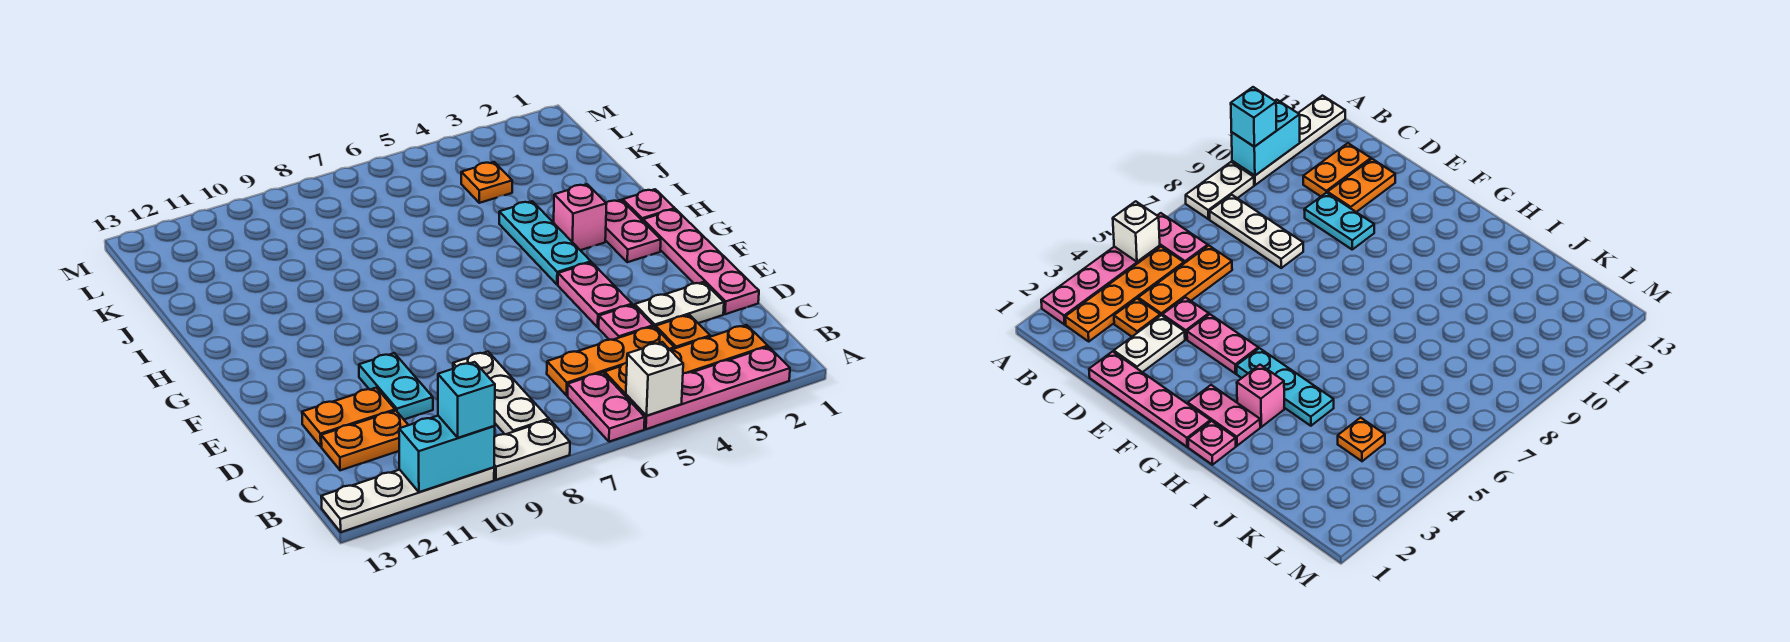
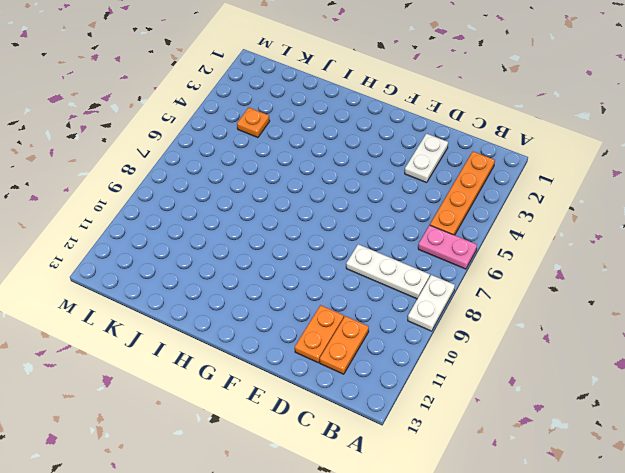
none -> pink 1x4 plate [626,347,790,429]
none -> white 1x4 plate [321,467,494,532]
none -> orange 1x1 plate [656,315,710,348]

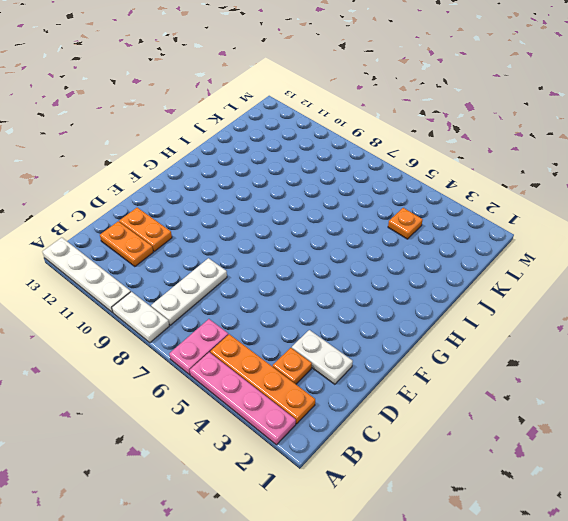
none -> orange 1x3 plate [547,326,674,395]
none -> pink 1x4 plate [643,209,759,314]
none -> pink 1x1 plate [599,305,653,340]

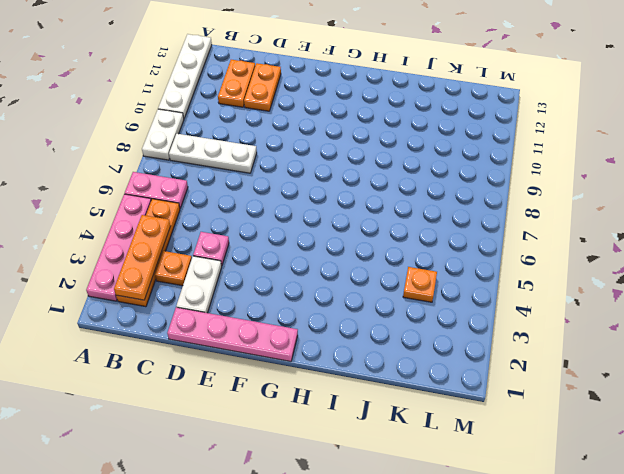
orange 1x3 plate [114,215,170,300] -> orange 1x3 plate moved to [547,326,674,395]
none -> cyan 1x2 plate [359,353,433,419]
none -> pink 1x2 plate [558,262,632,327]
none -> pink 1x2 plate [605,200,661,262]

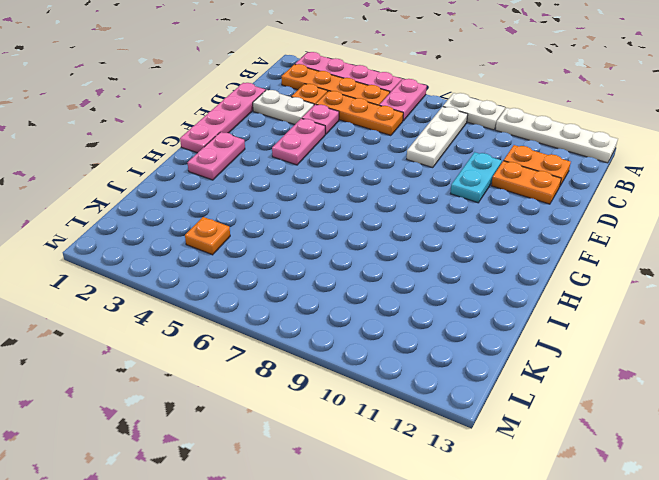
none -> cyan 1x3 plate [499,201,591,285]
none -> pink 1x1 plate [623,189,675,221]
none -> pink 1x1 brick [554,184,607,250]

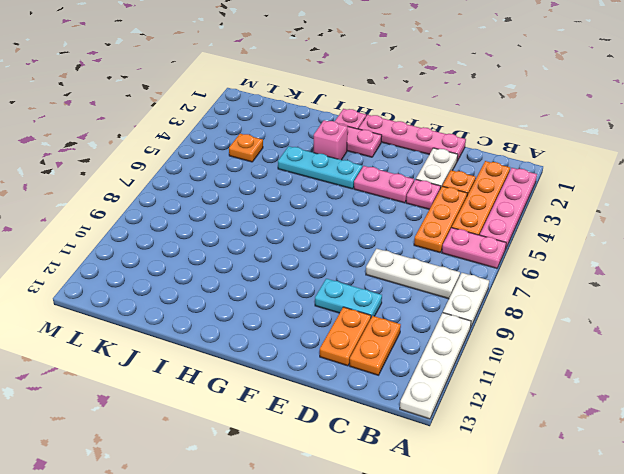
none -> white 1x1 brick [626,342,683,416]
none -> cyan 1x2 brick [399,416,495,492]
none -> cyan 1x1 brick [438,362,495,438]

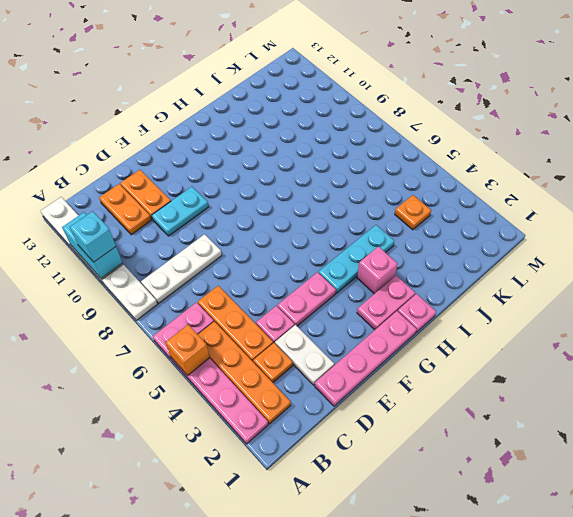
orange 1x1 brick [165,325,210,375] -> white 1x1 brick [626,342,683,416]

